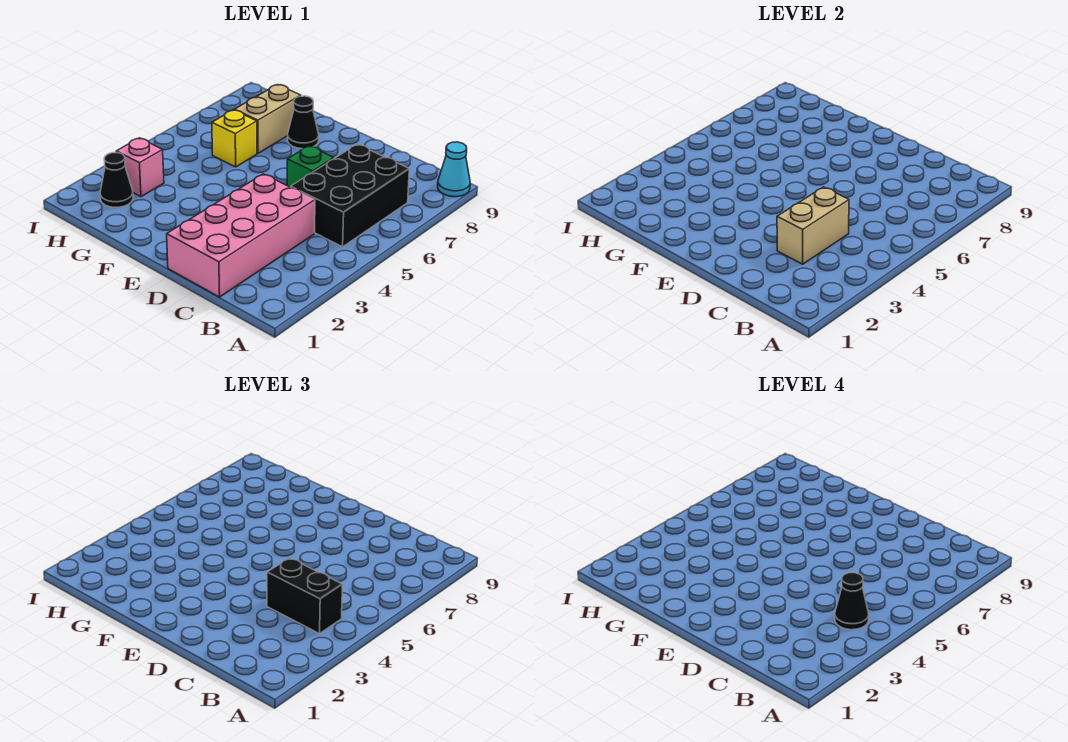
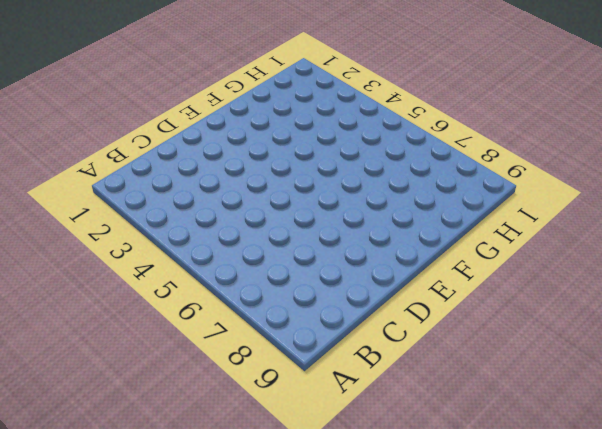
none -> cyan 1x1 cone [438,142,470,197]
none -> black 2x3 brick [291,144,409,247]
none -> pink 2x4 brick [167,174,315,297]

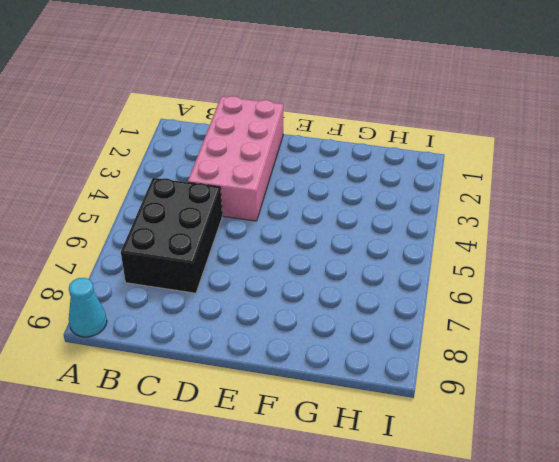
none -> green 1x1 brick [287,146,334,187]
none -> black 1x1 cone [288,96,319,149]
none -> yellow 1x1 brick [212,110,257,167]

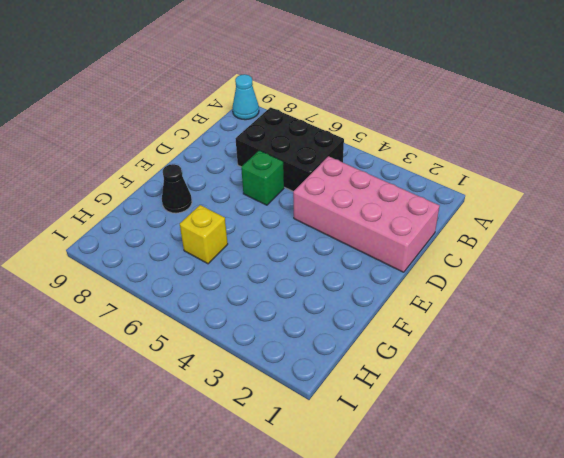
none -> tan 1x2 brick [235,85,301,153]
none -> black 1x1 cone [100,153,133,207]
none -> pink 1x1 brick [116,138,164,197]

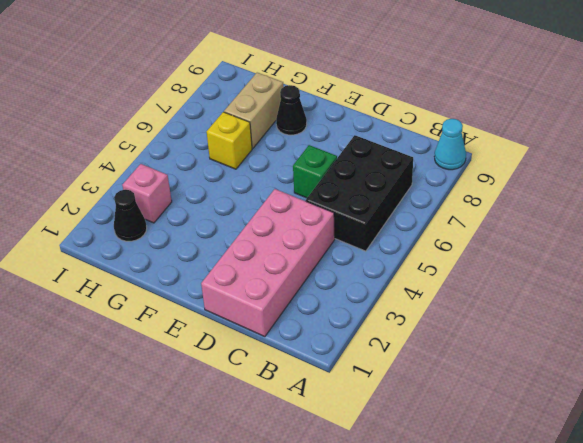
none -> tan 1x2 brick [777,187,849,264]
none -> black 1x2 brick [267,558,343,634]
none -> black 1x1 cone [835,573,869,630]

